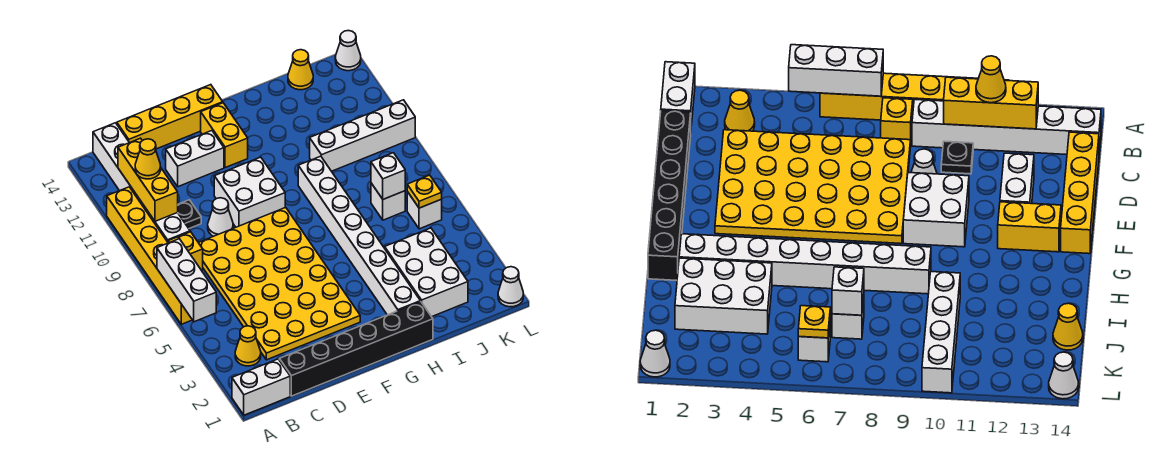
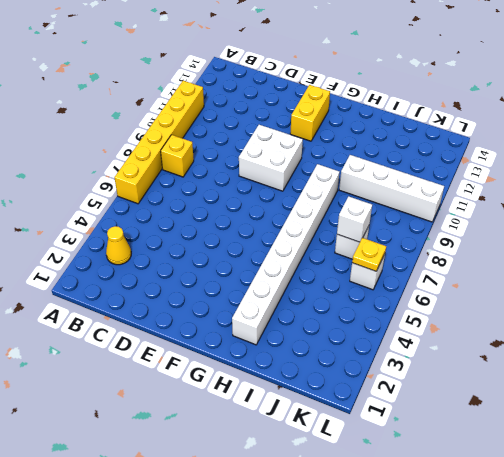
none -> white 1x2 brick [232,359,290,415]
none -> white 1x6 brick [93,123,190,242]
none -> black 1x6 brick [279,302,433,396]

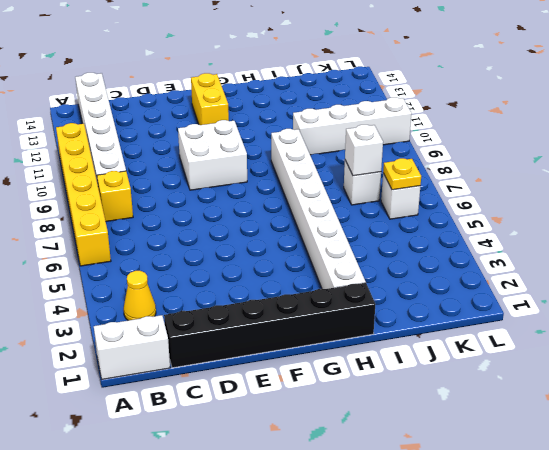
none -> yellow 4x6 plate [198,207,360,360]
none -> black 1x1 plate [178,200,201,228]
none -> yellow 1x4 brick [117,85,223,149]

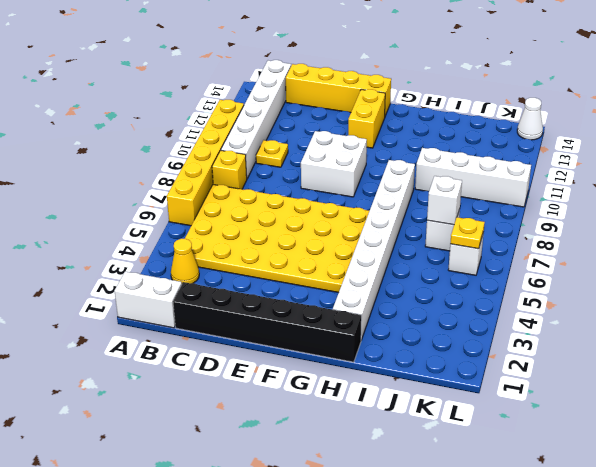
yellow 4x6 plate [185,185,369,293] -> yellow 4x6 plate turned to [198,207,360,360]
yellow 1x1 plate [256,140,288,167] -> black 1x1 plate [178,200,201,228]
none -> white 1x1 cone [208,198,233,236]
none -> white 1x2 brick [166,131,224,187]
none -> white 2x3 brick [385,228,468,317]

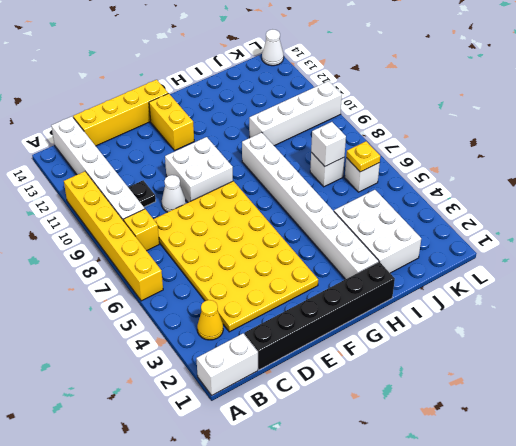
none -> white 1x2 brick [166,131,224,187]
none -> yellow 1x1 cone [288,50,313,90]
none -> white 1x1 cone [498,267,523,307]

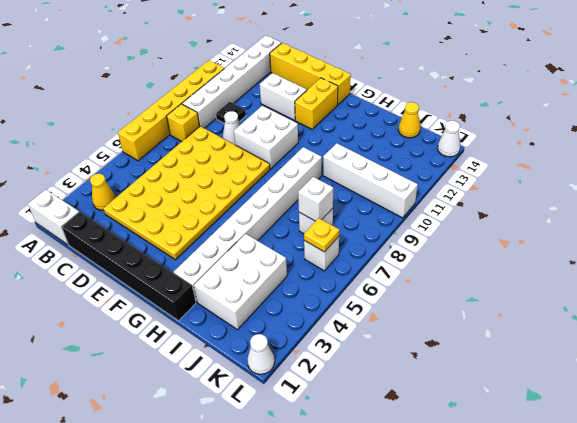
none -> white 1x3 brick [157,239,216,322]
none -> yellow 1x3 brick [118,138,178,221]
none -> yellow 1x1 cone [135,139,161,179]

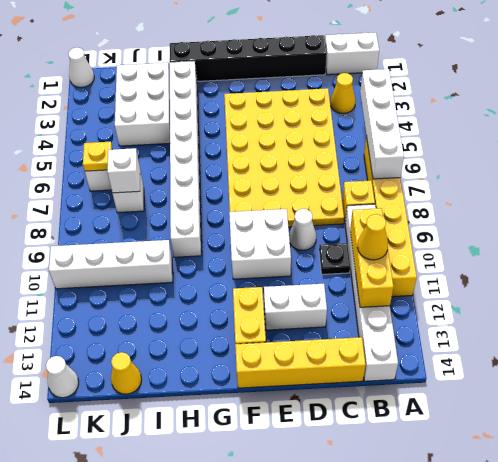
white 1x4 brick [360,69,404,179] -> white 1x3 brick [157,239,216,322]

